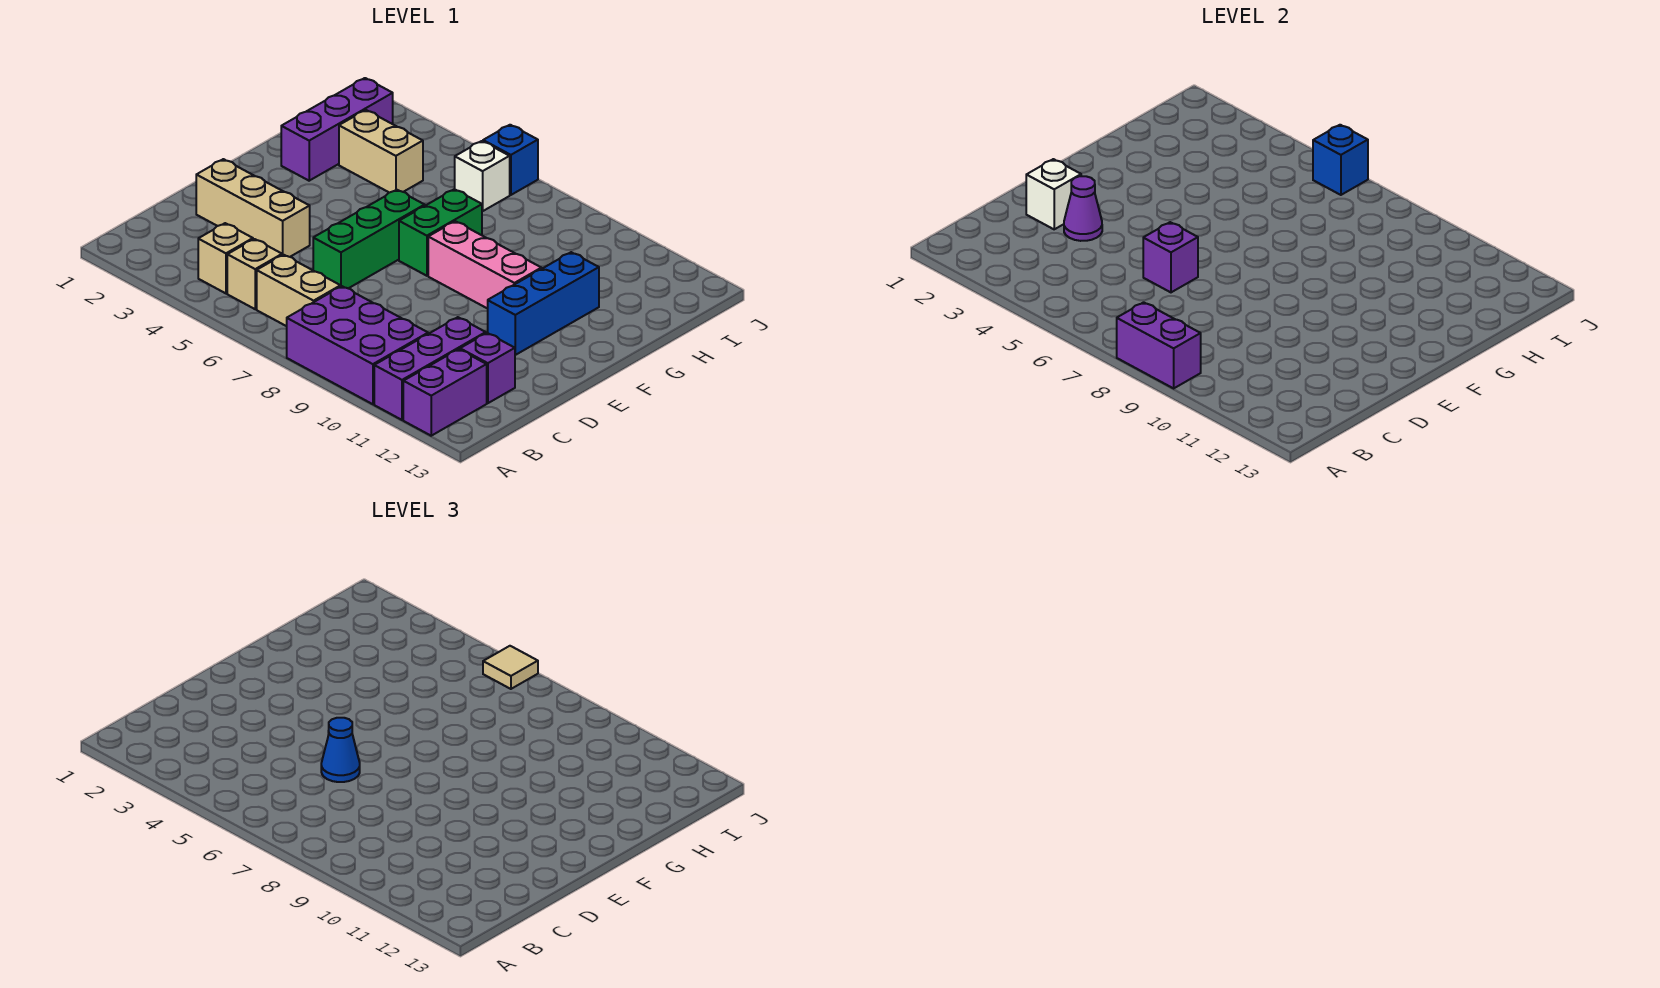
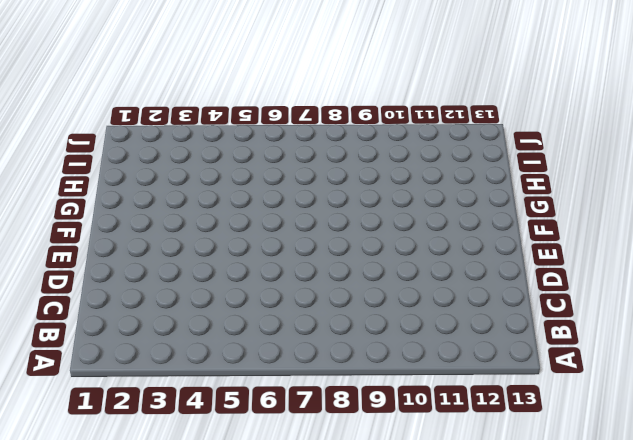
none -> purple 2x3 brick [287,286,428,404]
none -> purple 1x3 brick [374,317,486,420]
none -> purple 1x2 brick [403,349,487,436]

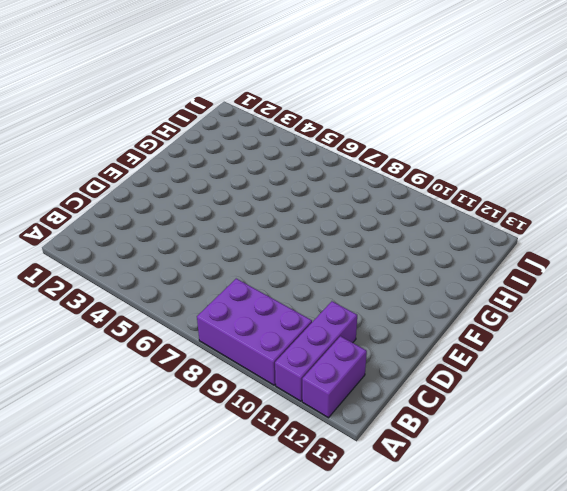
none -> tan 1x1 brick [198,223,253,293]
none -> tan 1x1 brick [227,239,282,309]
none -> tan 1x2 brick [257,255,341,326]

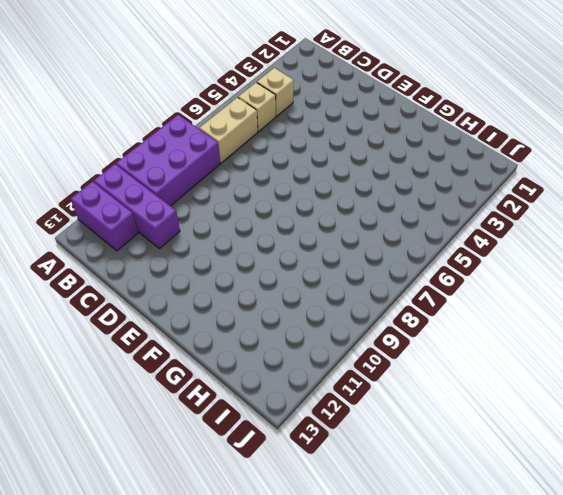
none -> purple 1x1 brick [460,333,515,403]
none -> tan 1x3 brick [196,159,310,257]
none -> green 1x3 brick [313,190,425,288]

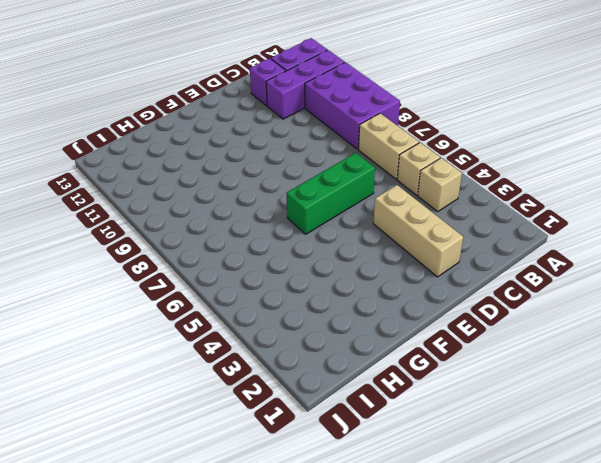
none -> blue 1x3 brick [488,252,599,355]
none -> green 1x2 brick [399,189,482,276]
none -> pink 1x3 brick [428,221,541,309]

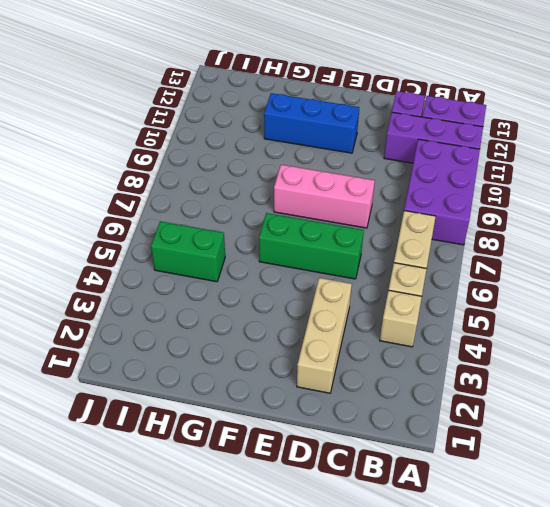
pink 1x3 brick [274,165,375,228] -> pink 1x3 brick turned to [428,221,541,309]
green 1x2 brick [151,221,225,282] -> green 1x2 brick moved to [399,189,482,276]
none -> purple 1x3 brick [281,78,393,181]
none -> tan 1x2 brick [339,110,423,193]
none -> white 1x1 brick [455,141,510,211]

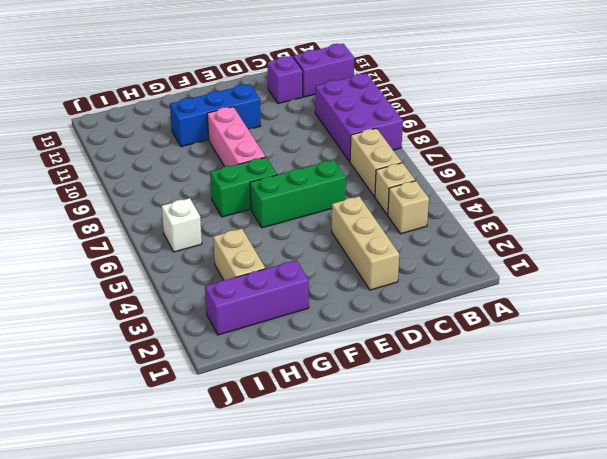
none -> purple 1x3 brick [374,317,486,420]
none -> blue 1x1 brick [483,125,538,195]
none -> purple 1x2 brick [1117,302,1201,388]

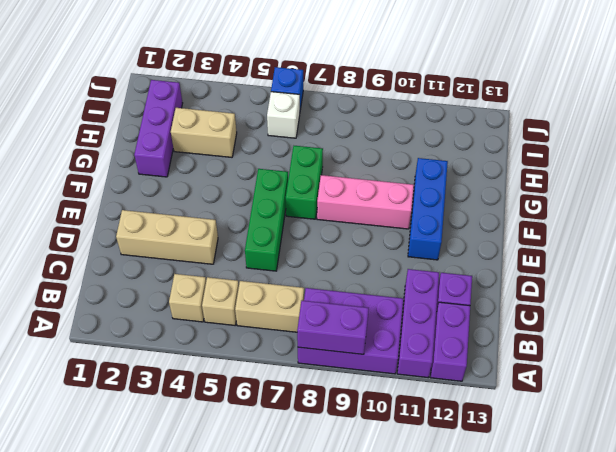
none -> white 1x1 brick [1026,159,1081,229]
none -> purple 1x1 cone [1064,176,1102,241]
none -> purple 1x1 brick [1143,222,1198,292]

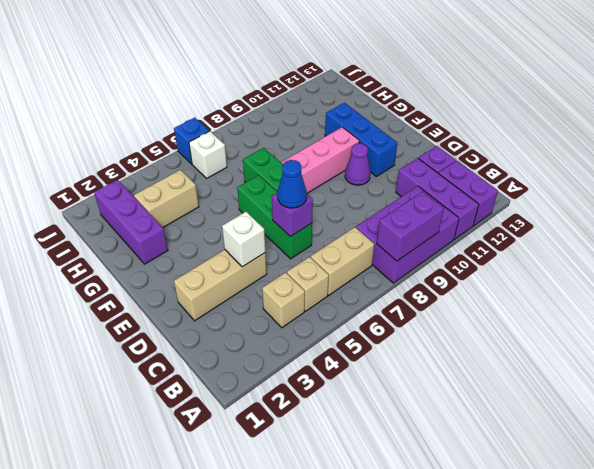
white 1x1 brick [222,212,265,267] -> white 1x1 brick moved to [1026,159,1081,229]
purple 1x1 cone [345,144,370,185] -> purple 1x1 cone moved to [1064,176,1102,241]
none -> blue 1x1 brick [1313,125,1368,195]
none -> tan 1x1 tile [483,646,538,689]

